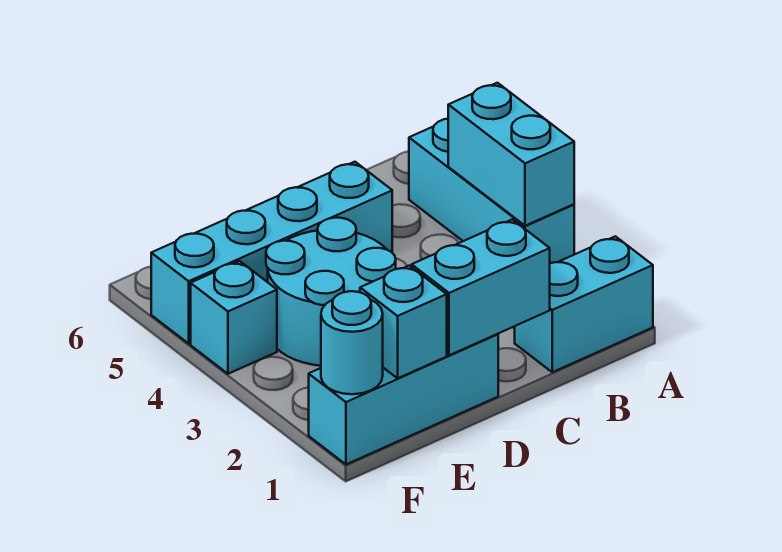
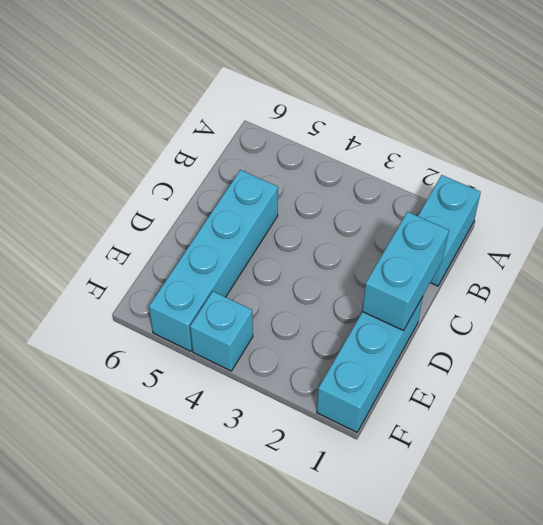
none -> cyan 1x3 brick [409,119,574,263]
none -> cyan 2x2 round brick [266,218,396,366]

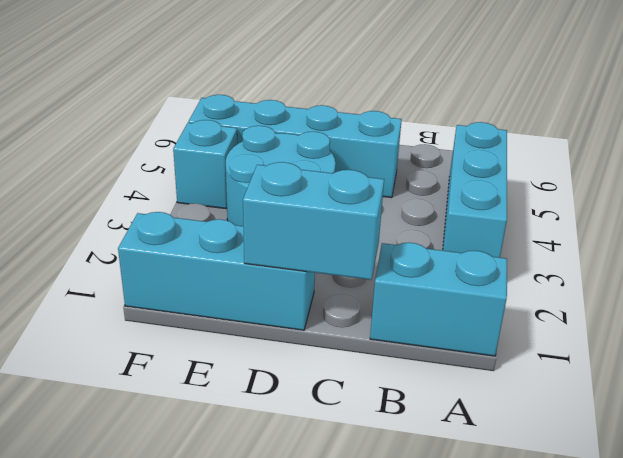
none -> cyan 1x2 brick [448,83,574,226]
none -> cyan 1x1 brick [360,266,447,378]

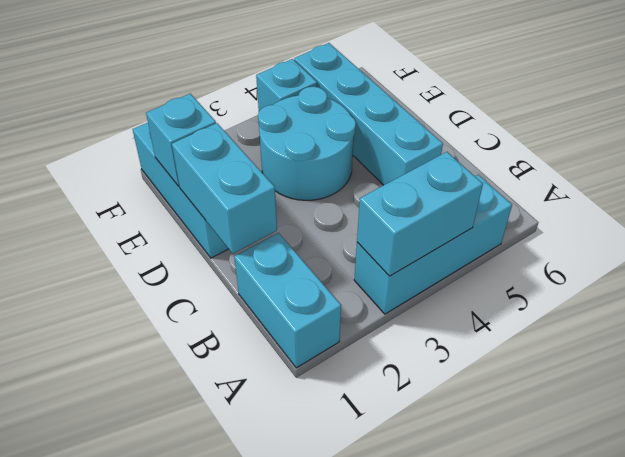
none -> cyan 1x1 round brick [321,291,383,394]

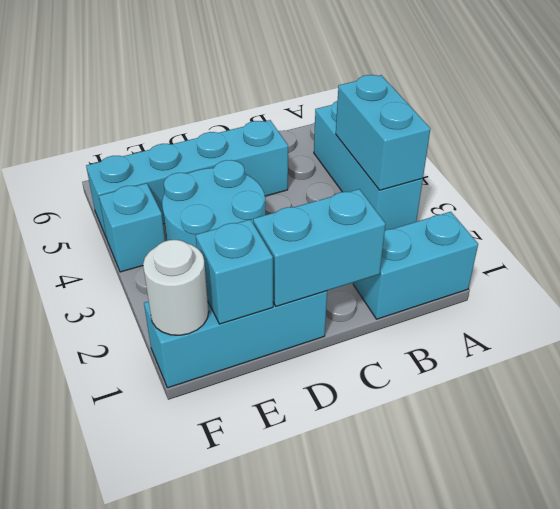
white 1x1 round brick [143,240,209,335] -> cyan 1x1 round brick [321,291,383,394]

